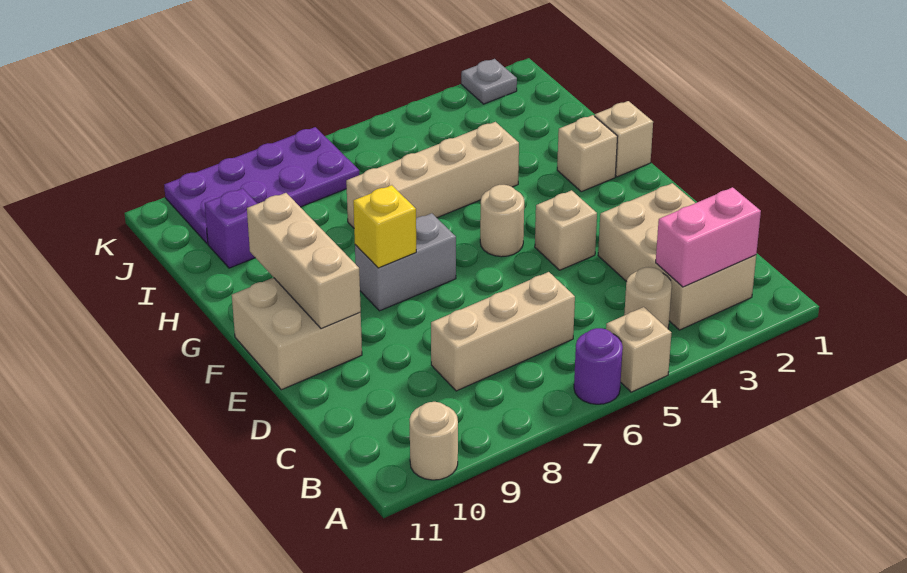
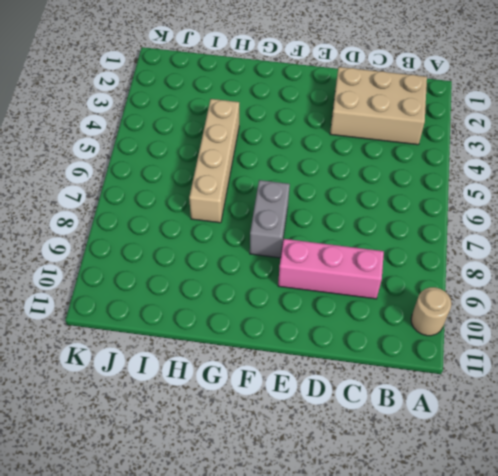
pink 1x3 brick [278,239,384,299] -> none
none -> tan 1x1 brick [606,307,671,392]
none -> purple 1x1 round brick [574,328,623,404]
none -> tan 1x1 round brick [624,267,672,329]

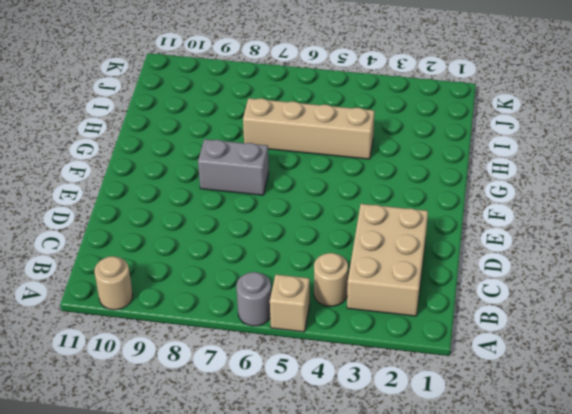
grey 1x1 round brick [236,272,271,326] -> purple 1x1 round brick [574,328,623,404]
none -> tan 1x3 brick [431,272,575,391]
none -> tan 1x1 brick [535,190,597,270]
none -> tan 2x2 brick [232,278,362,390]

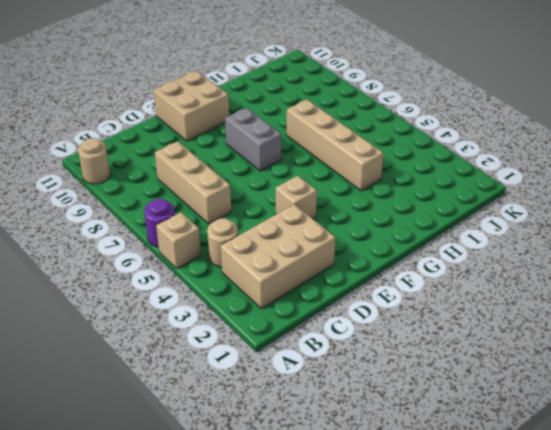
none -> tan 1x1 round brick [480,185,524,257]
none -> tan 1x1 brick [595,101,653,177]
none -> tan 1x1 brick [557,115,618,192]

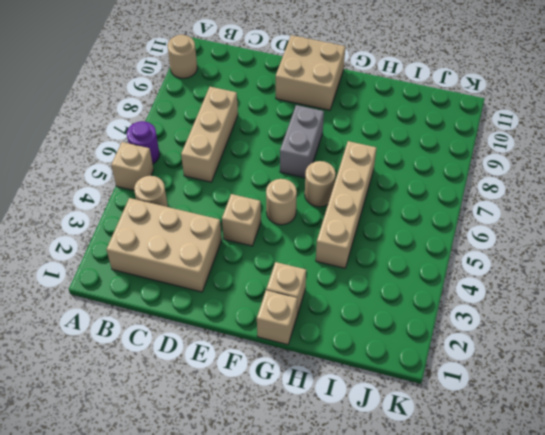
tan 1x1 round brick [305,161,336,207] -> none
none -> purple 1x1 brick [205,188,257,268]
none -> purple 2x4 plate [164,127,359,244]
none -> grey 1x1 plate [461,59,517,104]

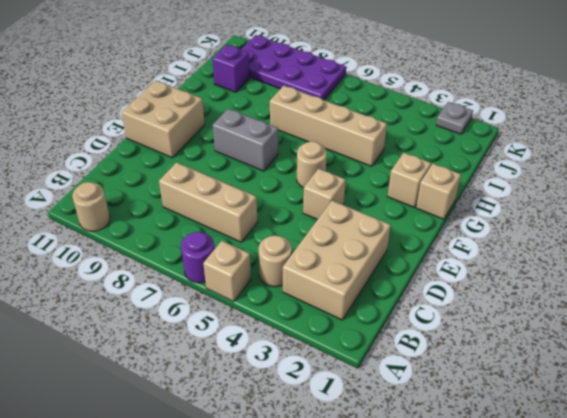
none -> pink 1x2 brick [656,187,761,287]
none -> tan 1x3 brick [247,193,361,329]
none -> yellow 1x1 brick [353,185,416,268]

